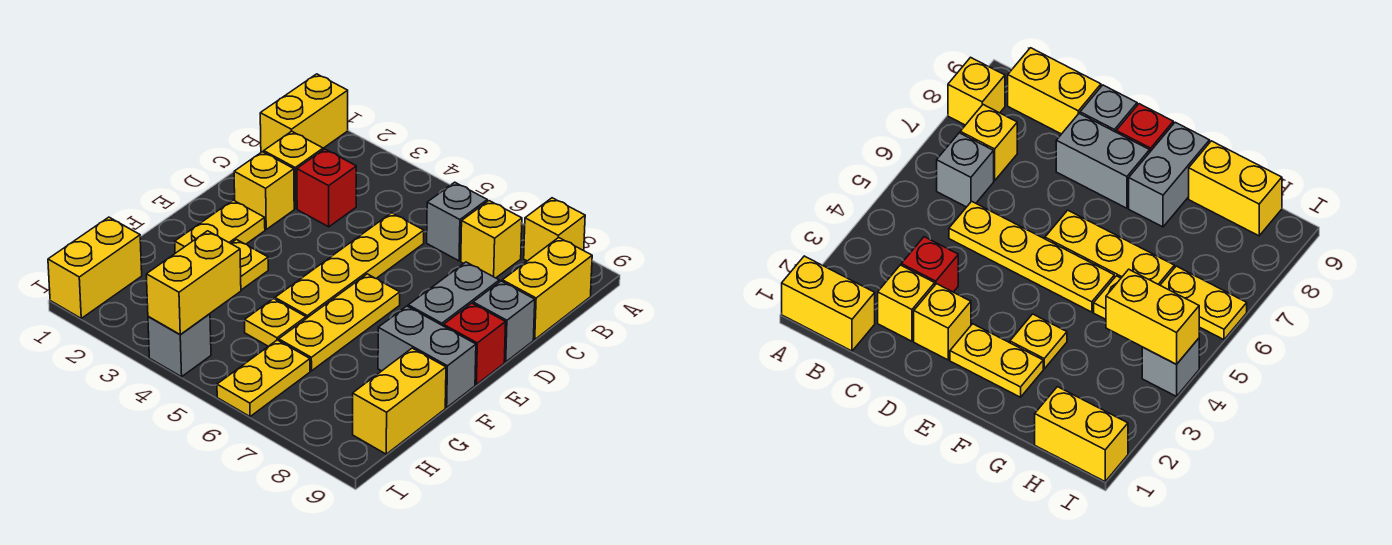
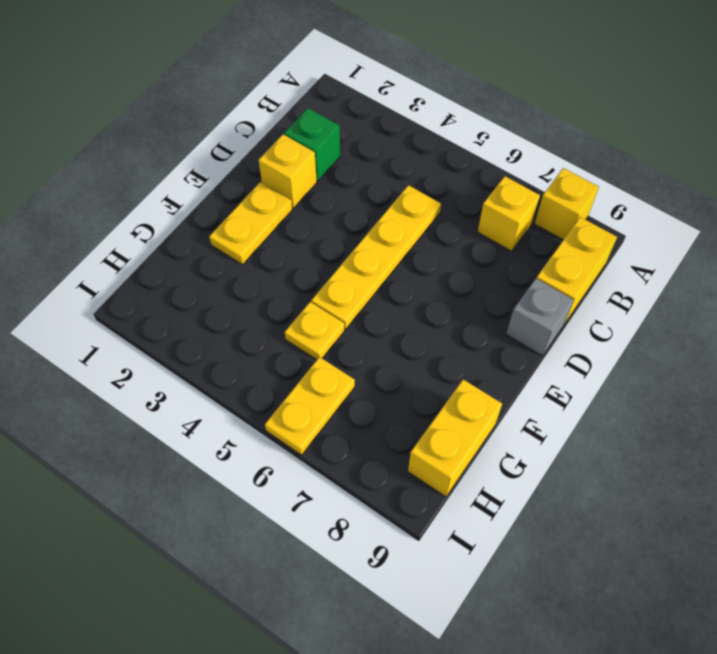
green 1x1 brick [284,108,340,181] -> yellow 1x1 brick [264,131,323,209]
none -> yellow 1x2 brick [260,74,348,152]
none -> grey 1x1 brick [427,182,487,261]
none -> red 1x1 brick [297,149,356,227]

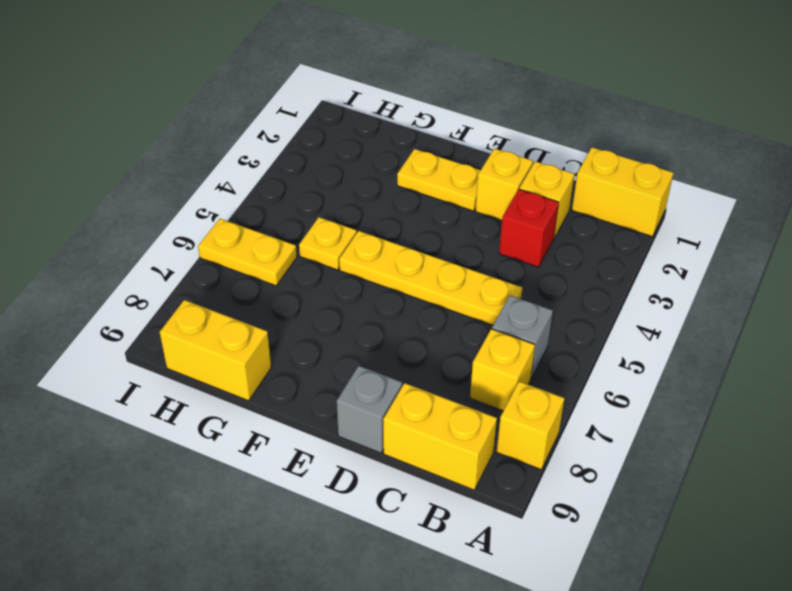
none -> grey 1x2 brick [408,262,499,326]
none -> yellow 1x3 plate [279,274,400,371]
none -> red 1x1 brick [444,303,506,385]

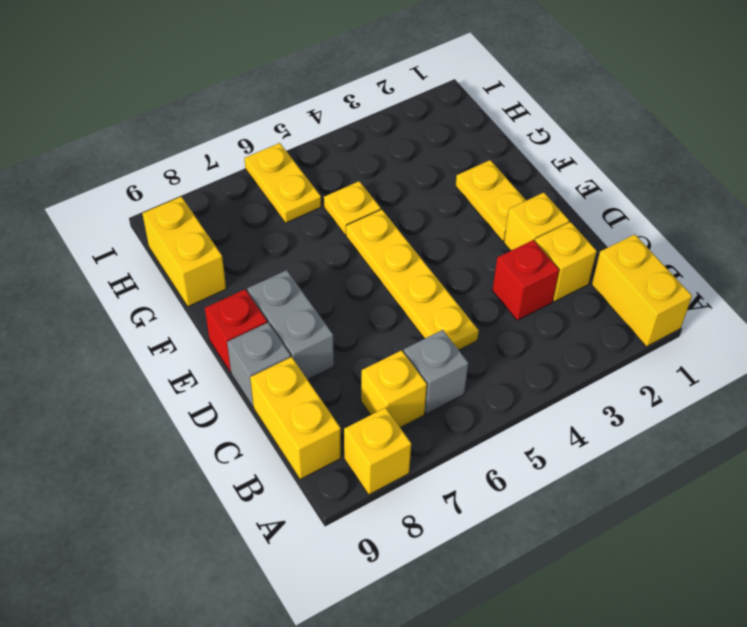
none -> yellow 1x3 plate [279,274,400,371]
none -> yellow 1x1 plate [231,240,268,290]
none -> grey 1x2 brick [378,306,476,407]

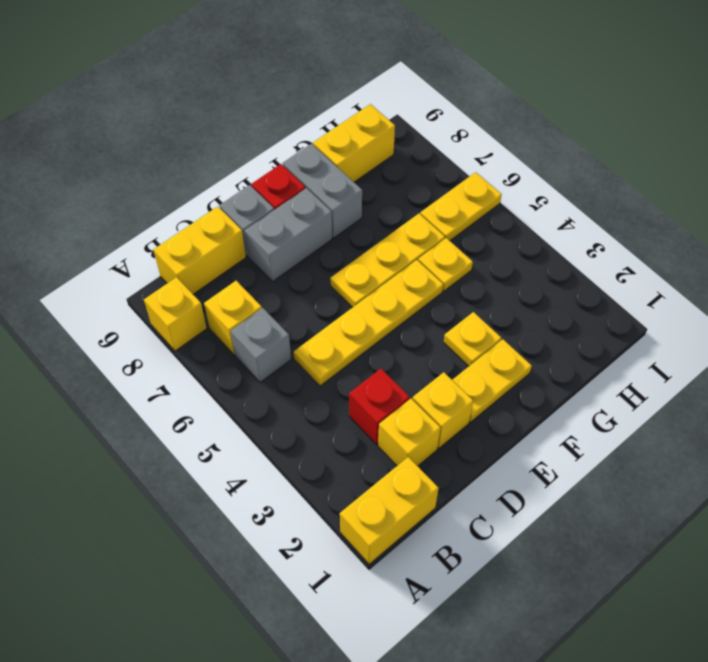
none -> yellow 1x2 brick [48,217,142,318]
none -> grey 1x1 brick [148,314,211,377]
none -> yellow 1x2 brick [146,231,241,334]

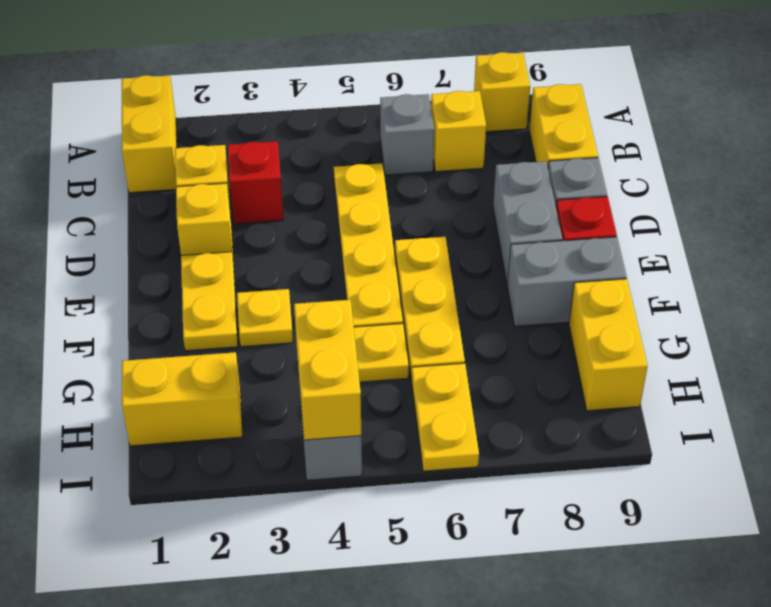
yellow 1x2 brick [122,352,243,446] -> yellow 1x2 brick turned to [48,217,142,318]

